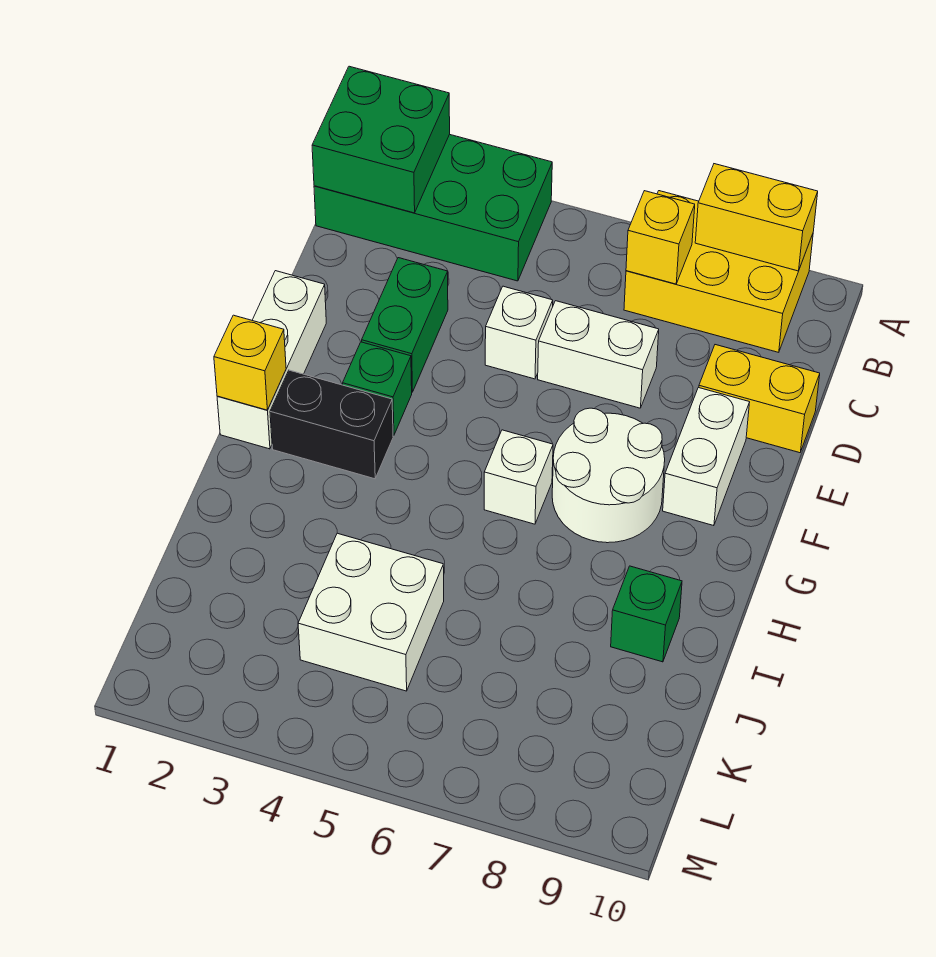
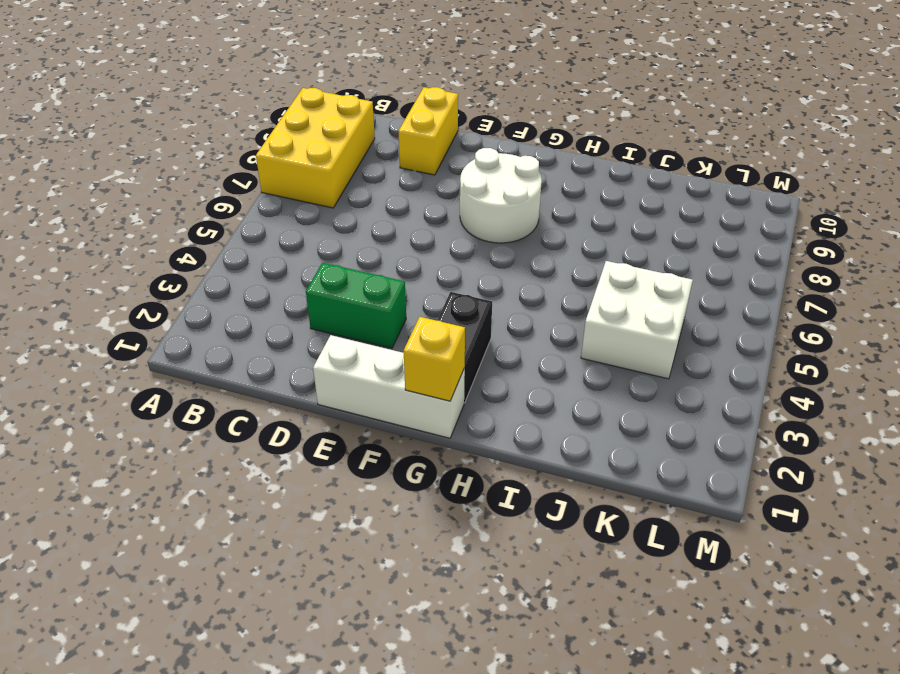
none -> green 2x4 brick [314,135,552,281]
none -> white 1x1 brick [485,286,553,379]
none -> white 1x2 brick [538,301,659,408]

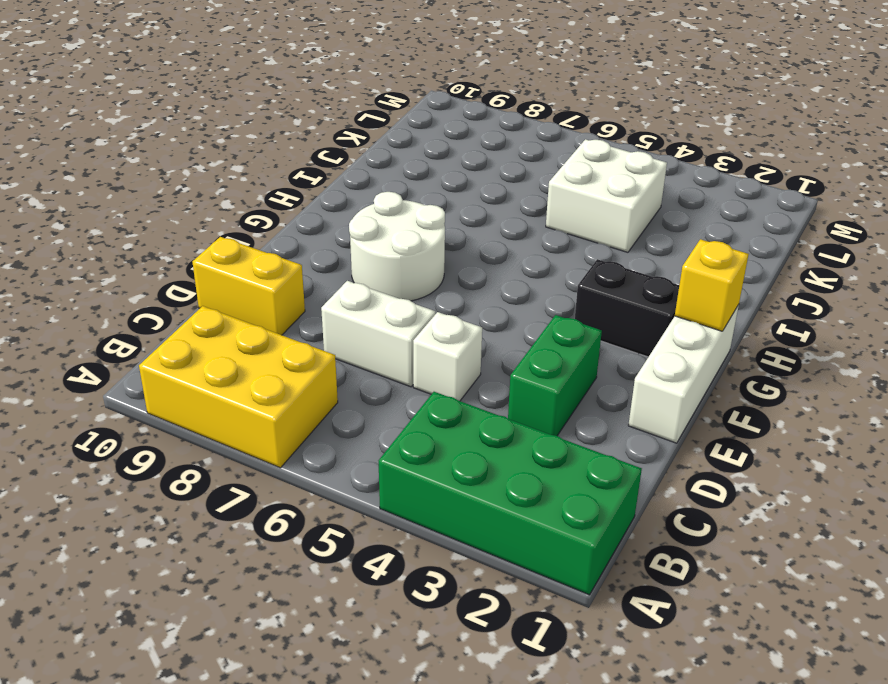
none -> white 1x2 brick [663,388,750,526]
none -> green 1x1 brick [343,342,412,435]
none -> white 1x1 brick [484,430,553,524]

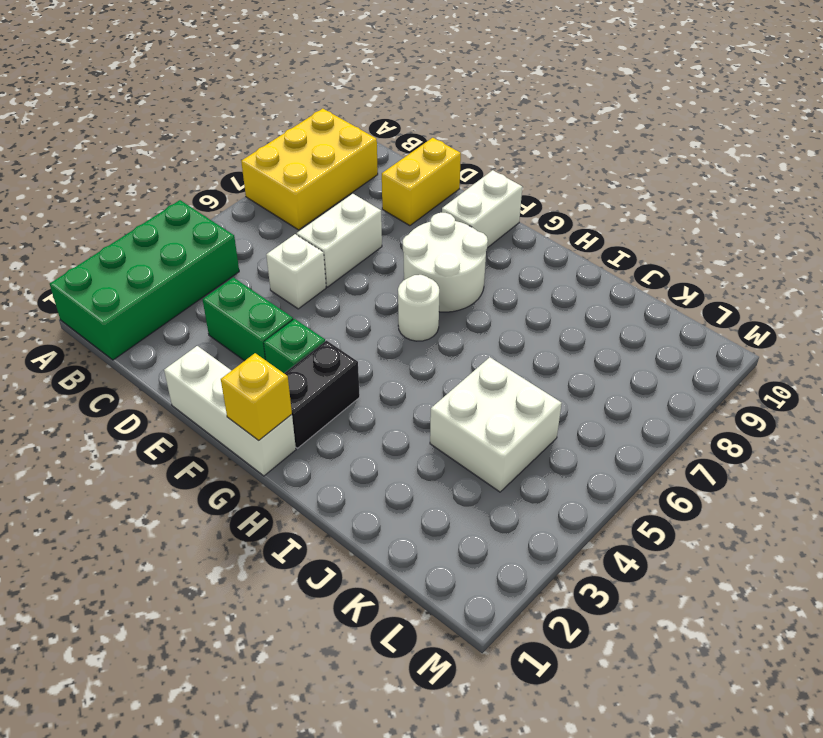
white 1x2 brick [442,170,522,248] -> white 1x2 brick turned to [663,388,750,526]
white 1x1 round brick [398,275,439,341] -> white 1x1 brick [484,430,553,524]
none -> green 1x1 brick [611,566,682,662]
none -> green 2x2 brick [312,66,450,213]
none -> yellow 1x2 brick [695,164,818,271]

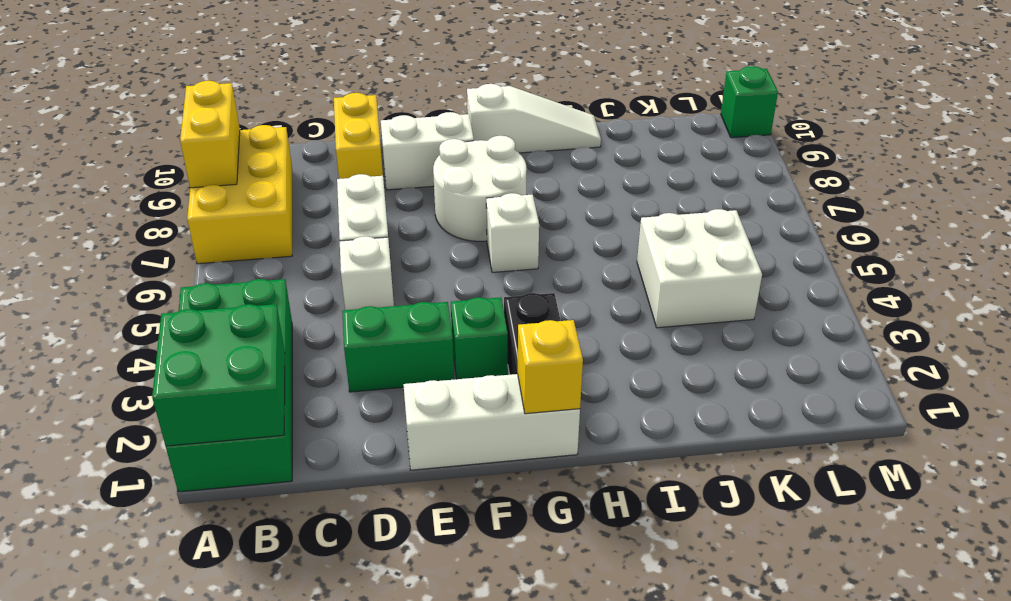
white 1x3 slope [467,84,601,153] -> none
green 1x1 brick [721,66,778,138] -> green 1x1 brick moved to [611,566,682,662]
none -> yellow 1x1 brick [626,191,695,284]

